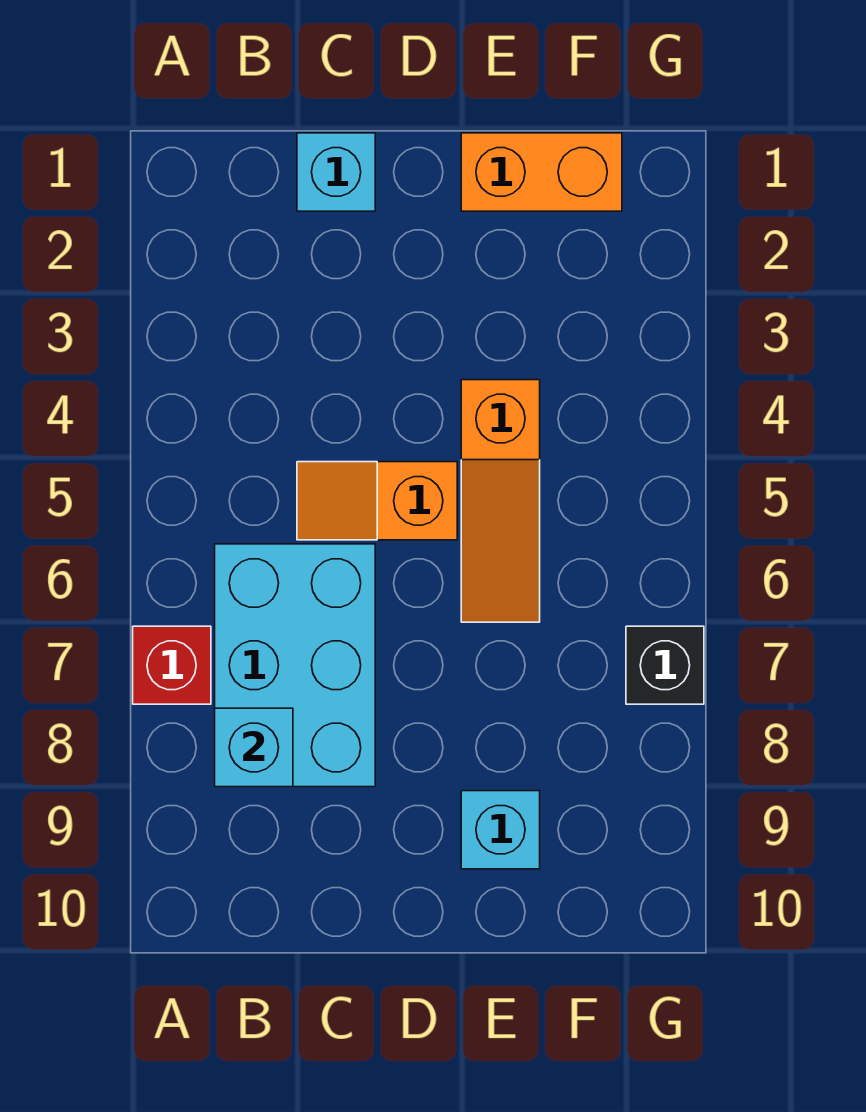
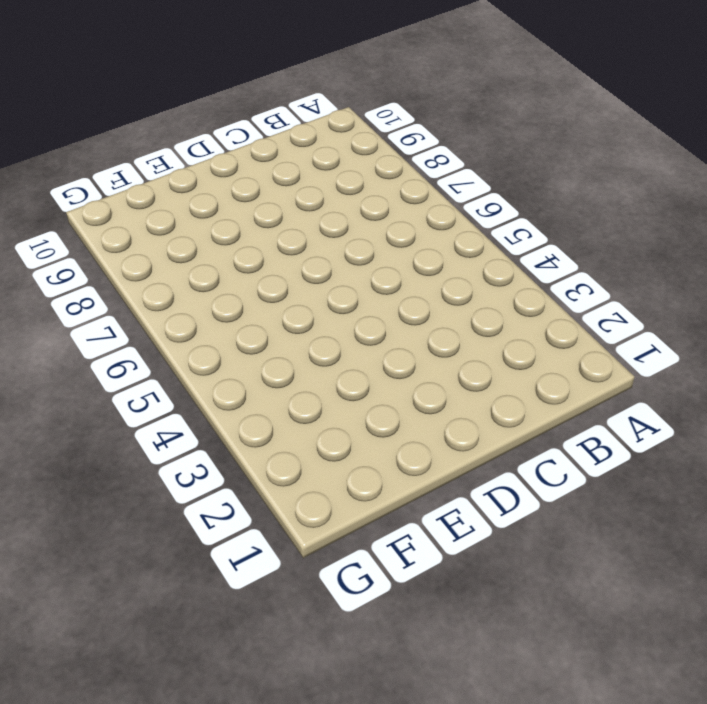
none -> red 1x1 brick [133,626,211,704]
none -> cyan 2x3 brick [215,544,375,787]

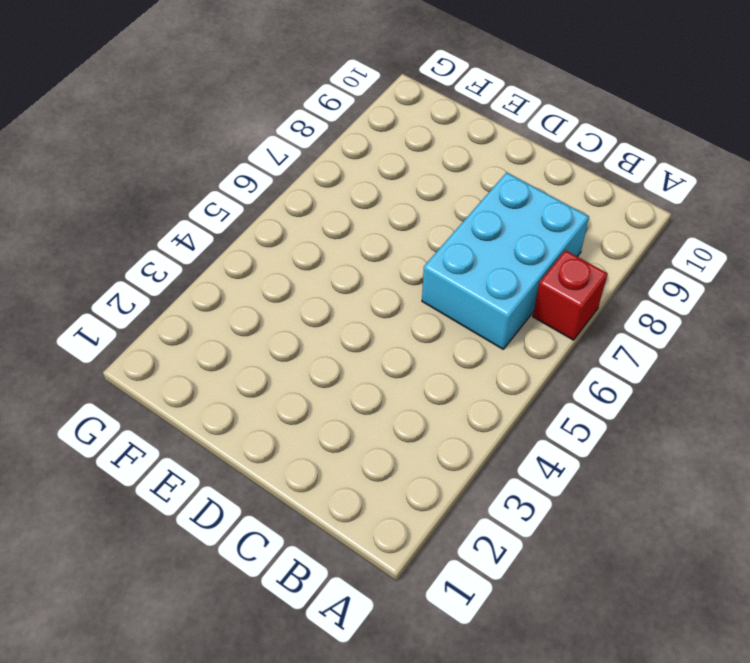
none -> cyan 1x1 brick [297,133,375,211]
none -> orange 1x2 slope [297,462,457,540]

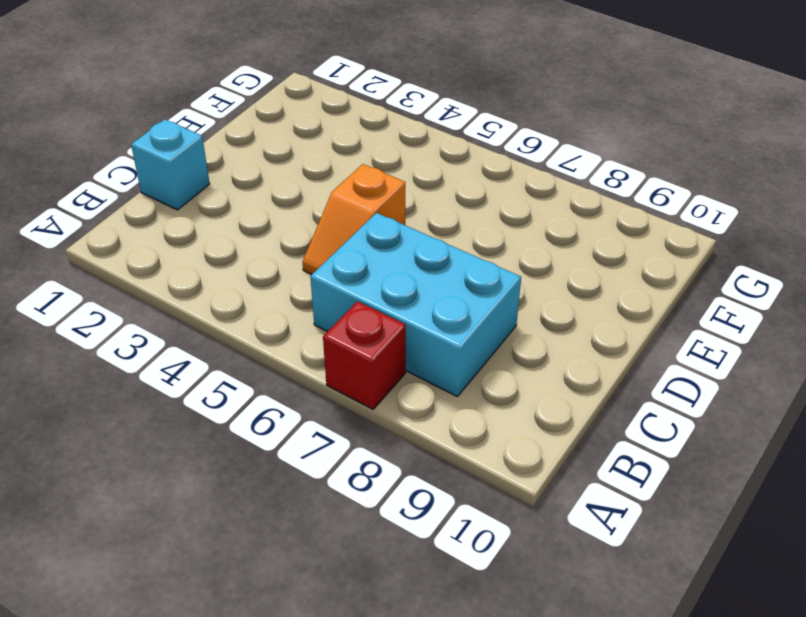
none -> orange 1x2 brick [461,133,622,211]
none -> orange 1x3 slope [461,380,540,622]

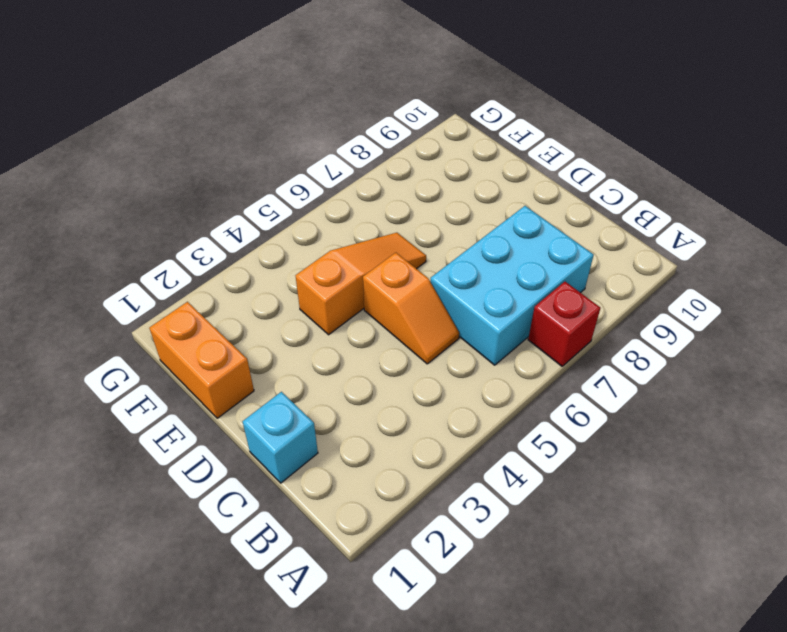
none -> cyan 1x1 brick [461,791,540,869]
none -> black 1x1 brick [626,626,704,704]

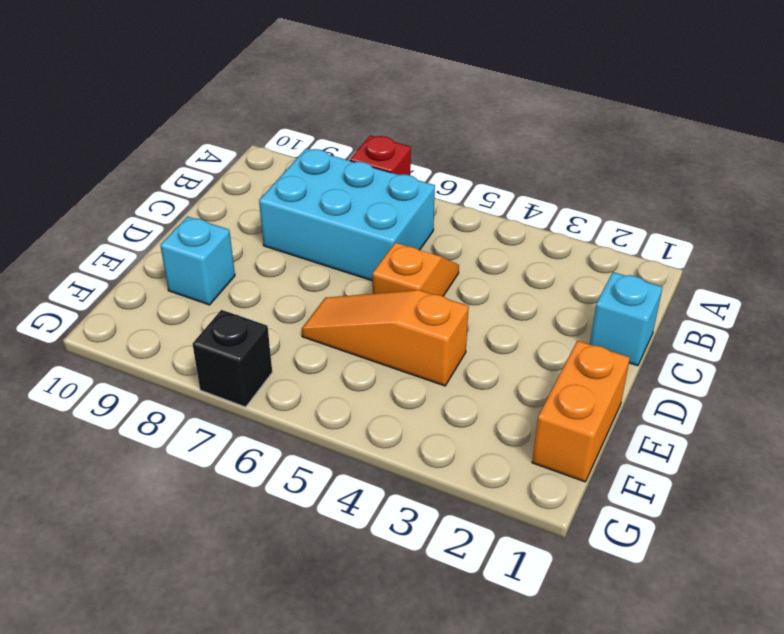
none -> cyan 1x1 brick [215,708,293,787]

